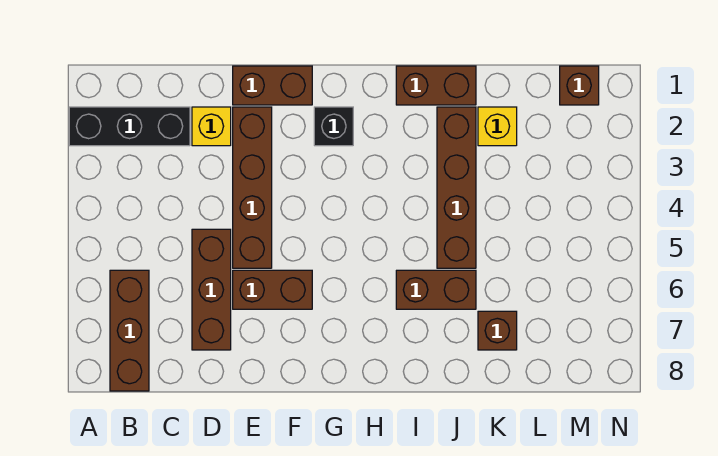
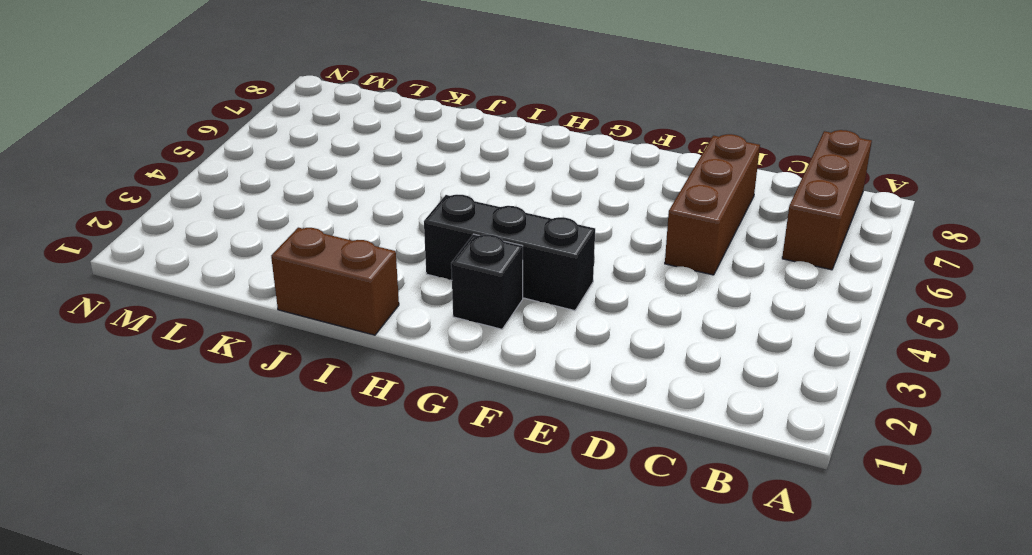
black 1x3 brick [424,195,595,311] -> black 1x3 brick moved to [69,107,190,146]
none -> yellow 1x1 brick [192,107,231,146]
none -> brown 1x2 brick [233,66,312,105]
none -> brown 1x4 brick [233,107,272,268]

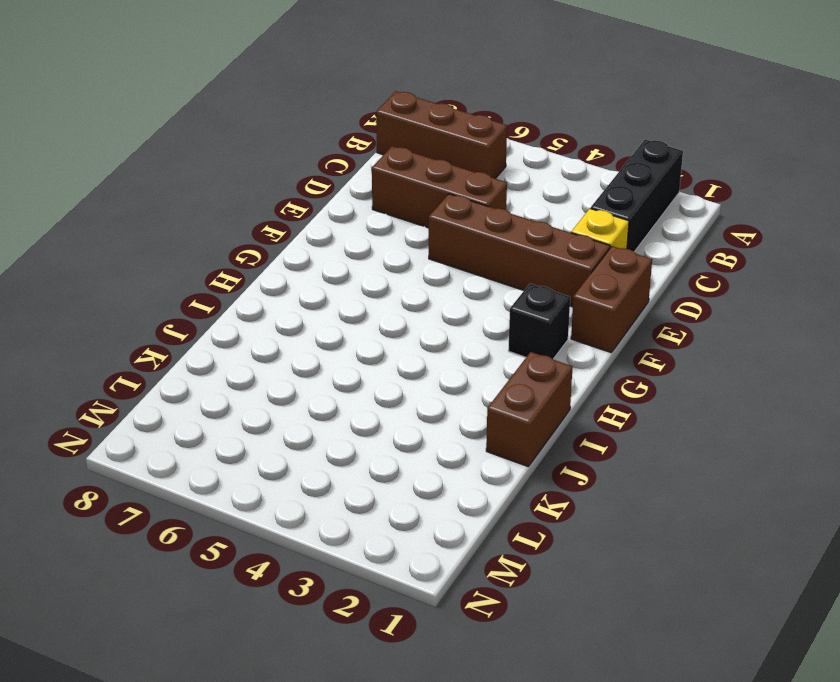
none -> brown 1x2 brick [233,270,312,309]
none -> brown 1x2 brick [396,270,476,309]
none -> brown 1x4 brick [437,107,476,268]

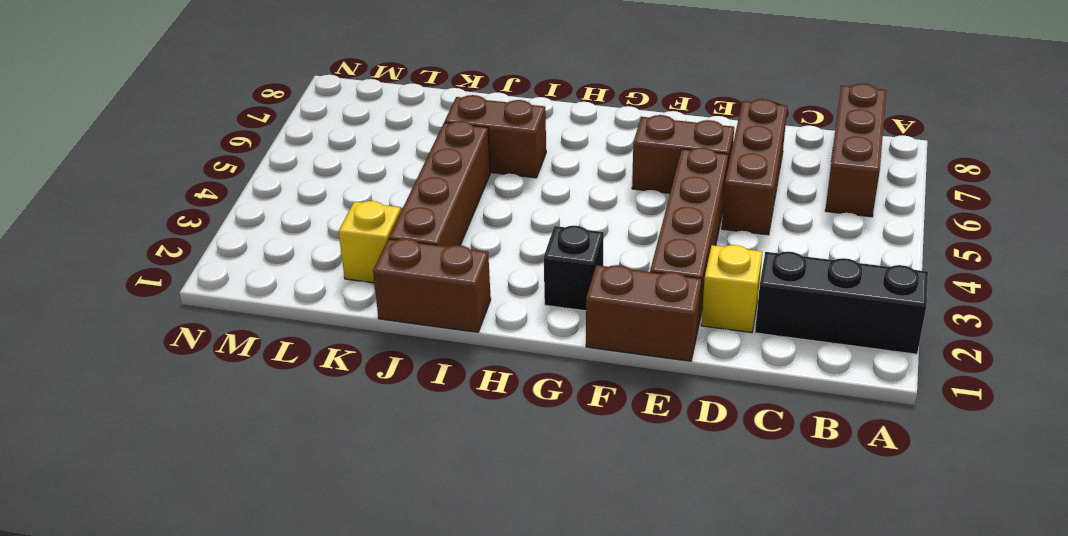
none -> brown 1x1 brick [478,311,517,350]
none -> brown 1x1 brick [560,66,599,105]

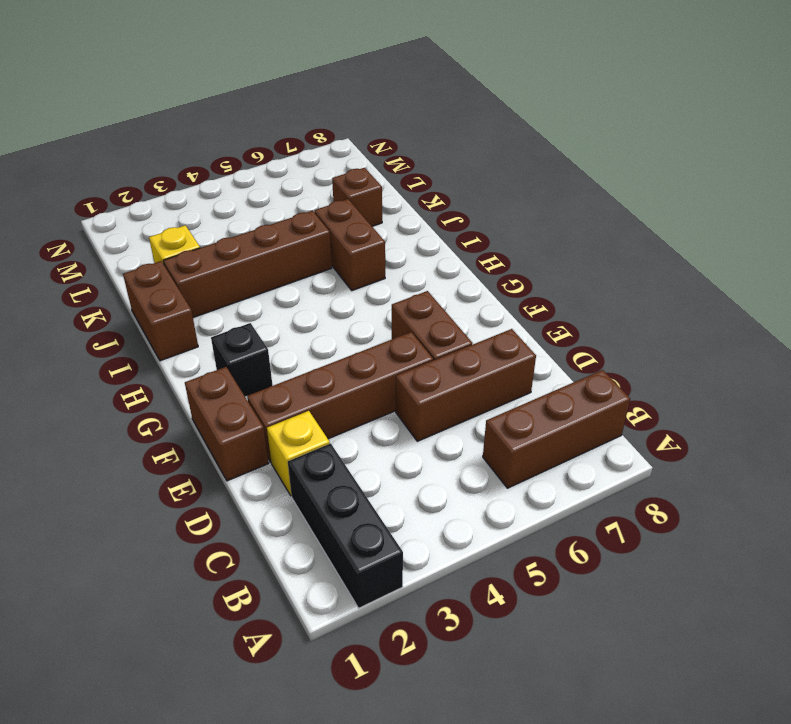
none -> brown 1x1 brick [560,66,599,105]

